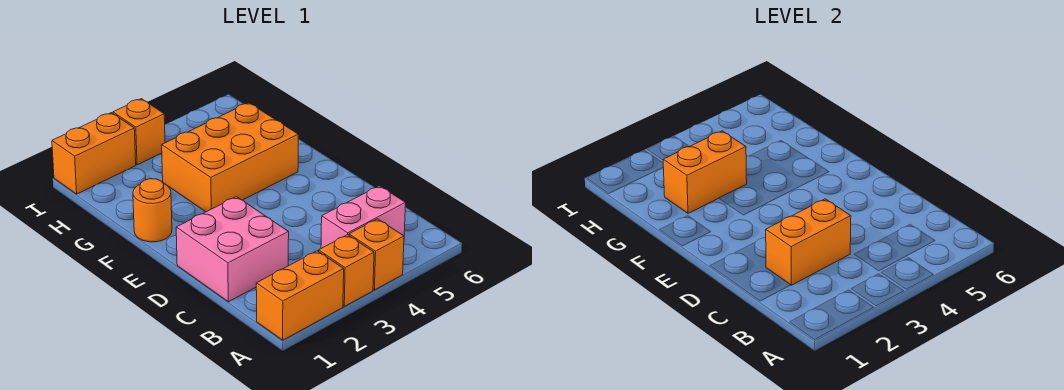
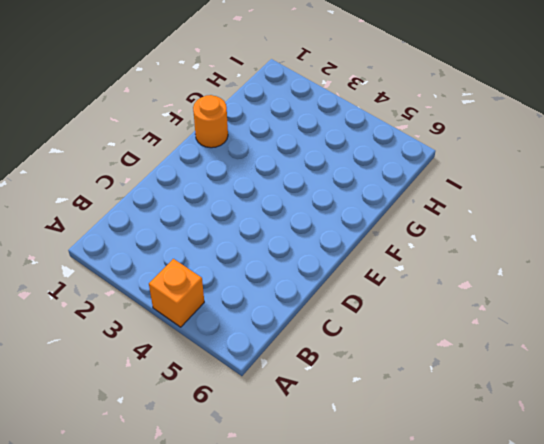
none -> orange 1x2 brick [256,251,344,340]
none -> orange 1x1 brick [319,235,374,306]

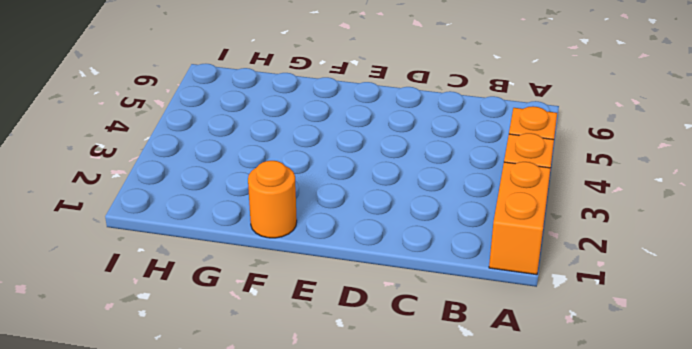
none -> pink 1x2 brick [321,186,406,248]
none -> pink 2x2 brick [176,197,289,302]

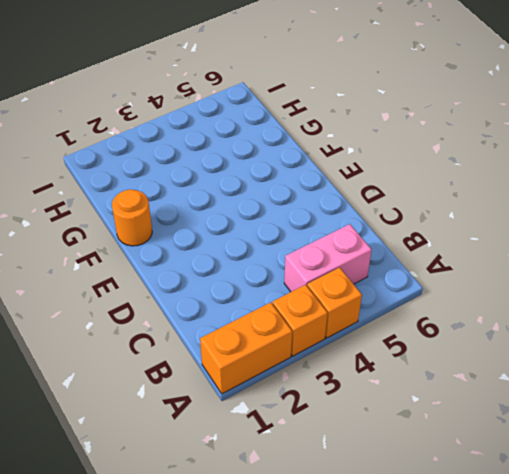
none -> pink 2x2 brick [176,197,289,302]
none -> orange 2x3 brick [162,103,298,212]

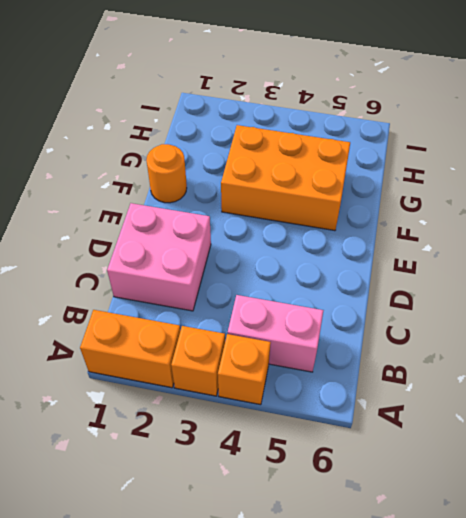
none -> orange 1x2 brick [52,113,136,194]
none -> orange 1x1 brick [113,99,165,165]

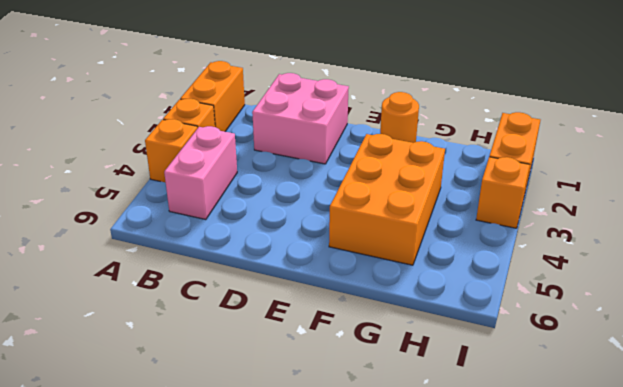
none -> orange 1x2 brick [766,199,851,285]
none -> orange 1x2 brick [663,131,747,213]

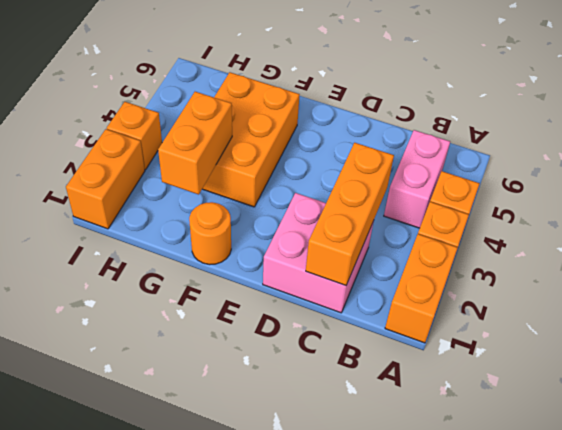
orange 1x3 brick [306,143,394,285] -> orange 1x2 brick [766,199,851,285]

